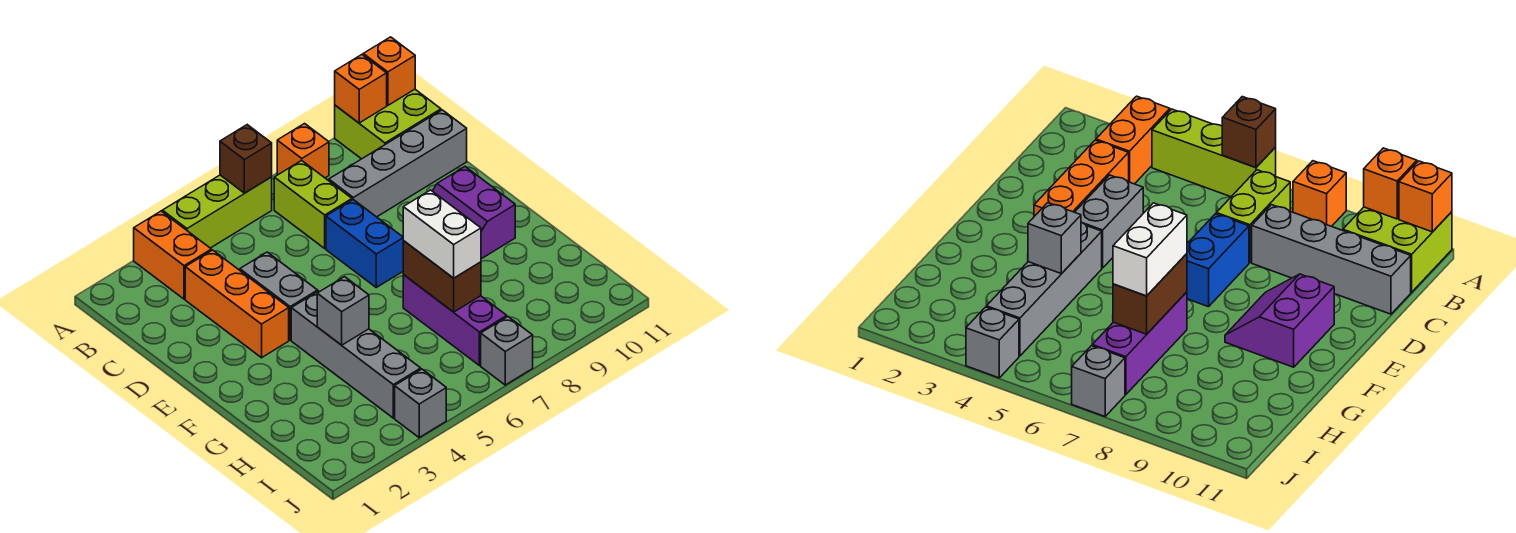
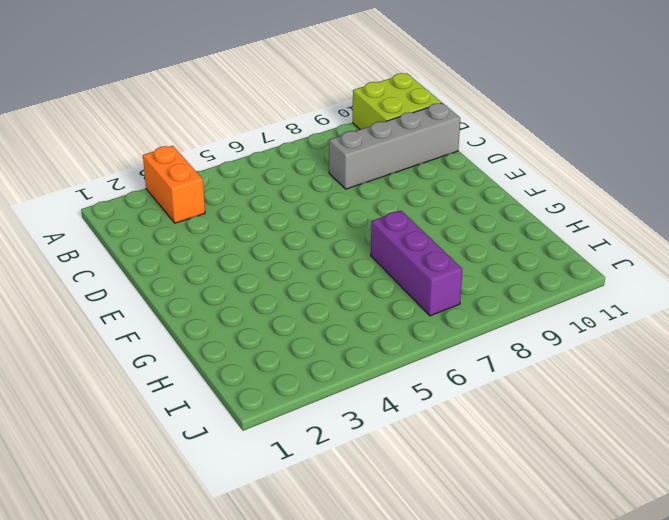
none -> lime 1x3 brick [162,175,272,248]
none -> orange 1x1 brick [277,124,329,178]
none -> lime 1x2 brick [274,160,352,248]

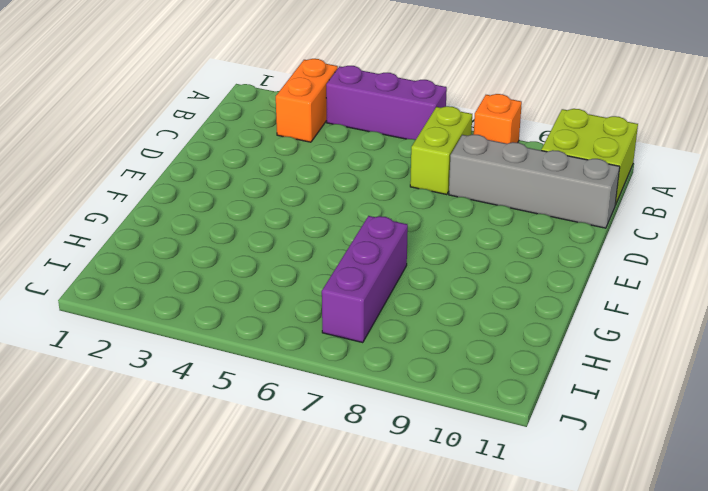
purple 1x3 brick [326,66,447,140] -> lime 1x3 brick [162,175,272,248]
none -> orange 1x3 brick [185,250,289,358]
none -> grey 1x2 brick [240,252,318,340]
none -> blue 1x2 brick [326,200,403,287]

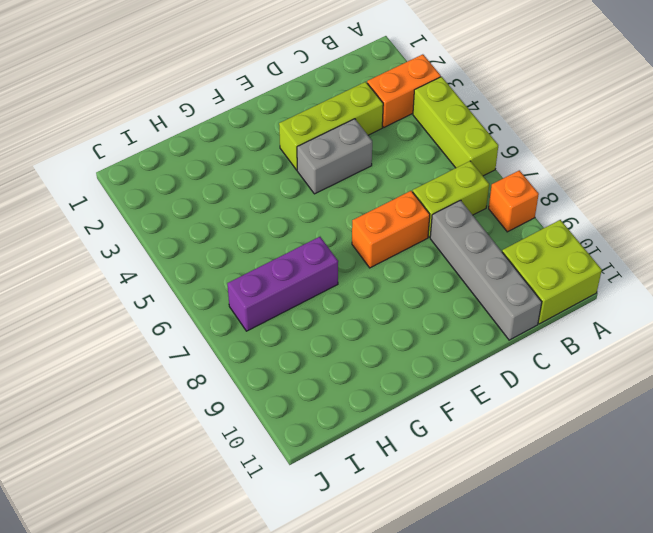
lime 1x3 brick [279,82,383,170] -> orange 1x3 brick [185,250,289,358]
orange 1x2 brick [352,191,430,268] -> blue 1x2 brick [326,200,403,287]
none -> purple 2x2 slope [433,167,515,259]
none -> grey 1x4 brick [291,291,421,418]
none -> grey 1x1 brick [395,369,446,438]

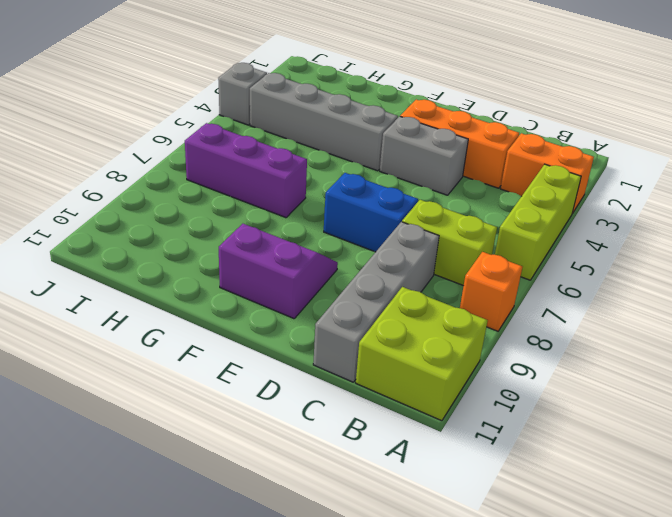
none -> grey 1x1 brick [481,317,533,385]
none -> brown 1x1 brick [220,125,272,193]
none -> orange 1x1 brick [335,55,387,123]

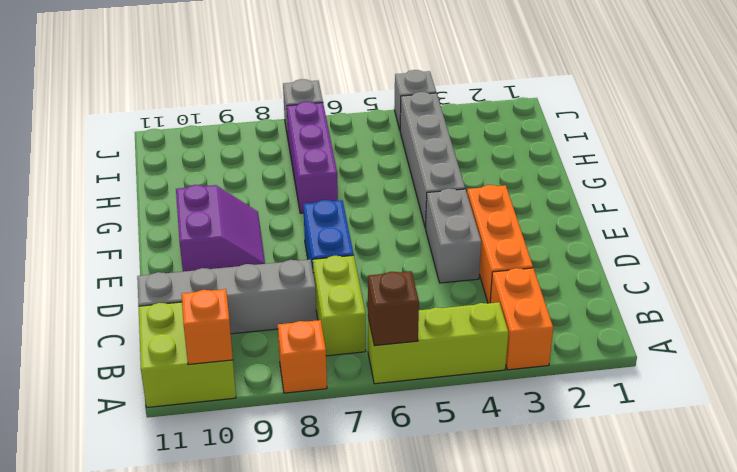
none -> orange 1x1 brick [363,37,415,105]
none -> grey 1x1 brick [317,277,369,345]
none -> brown 1x2 brick [403,241,481,312]

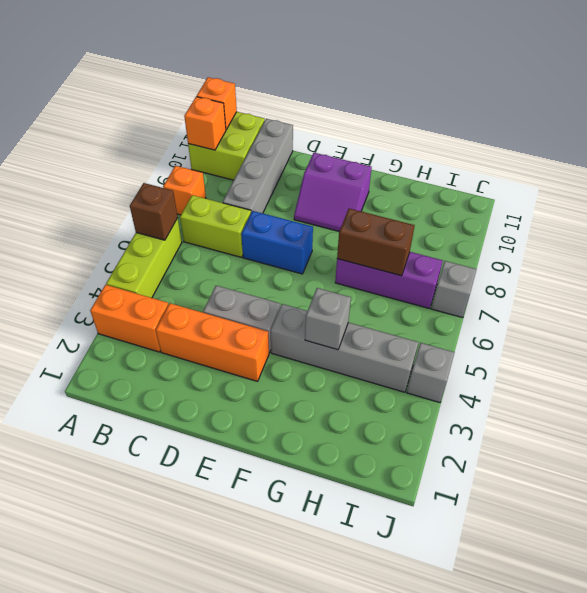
none -> white 1x2 brick [403,190,481,278]

